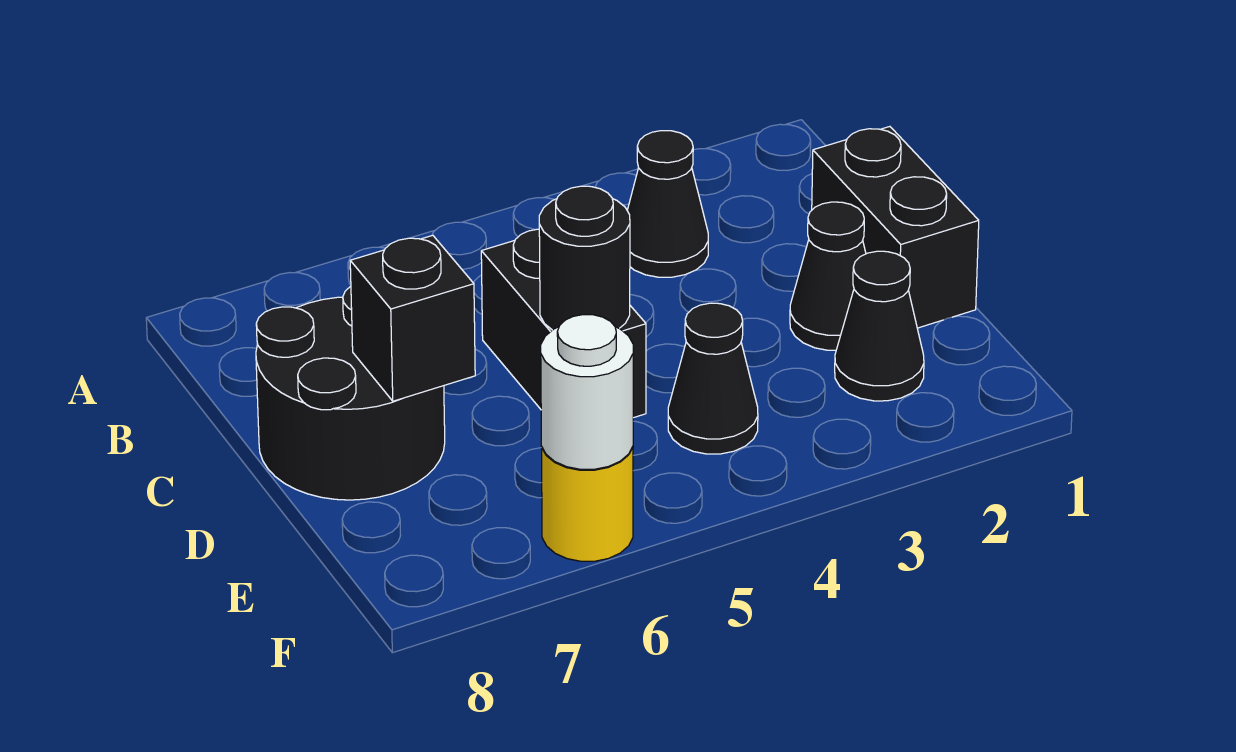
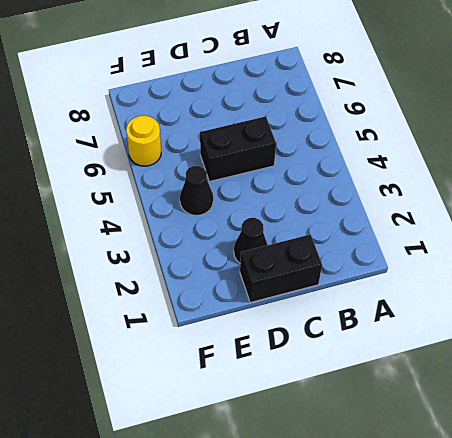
none -> black 1x1 cone [627,131,708,277]
none -> black 2x2 round brick [256,286,445,500]

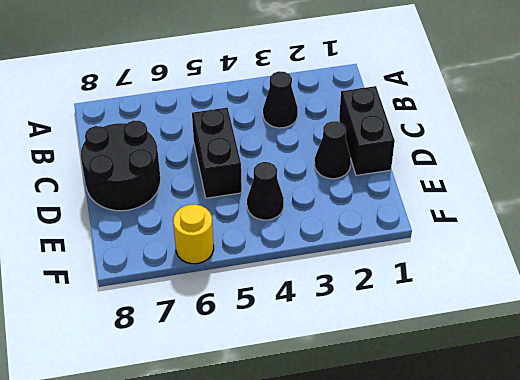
none -> black 1x1 cone [835,251,924,401]
none -> black 1x1 round brick [539,186,630,330]

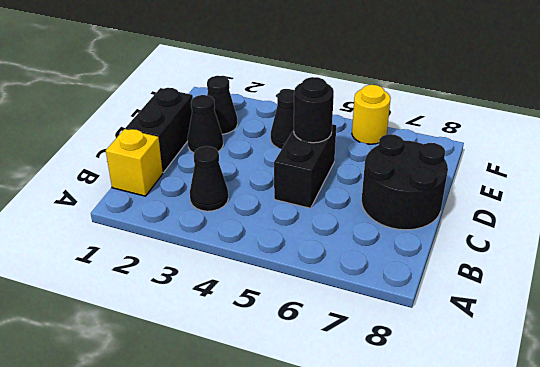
yellow 1x1 brick [106,129,163,196] -> none
none -> black 1x1 brick [350,235,475,401]
none -> white 1x1 round brick [541,315,633,469]

